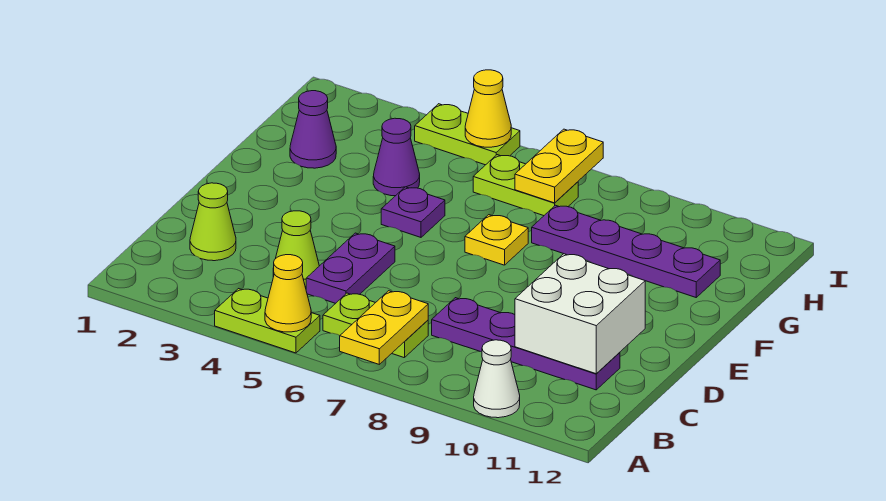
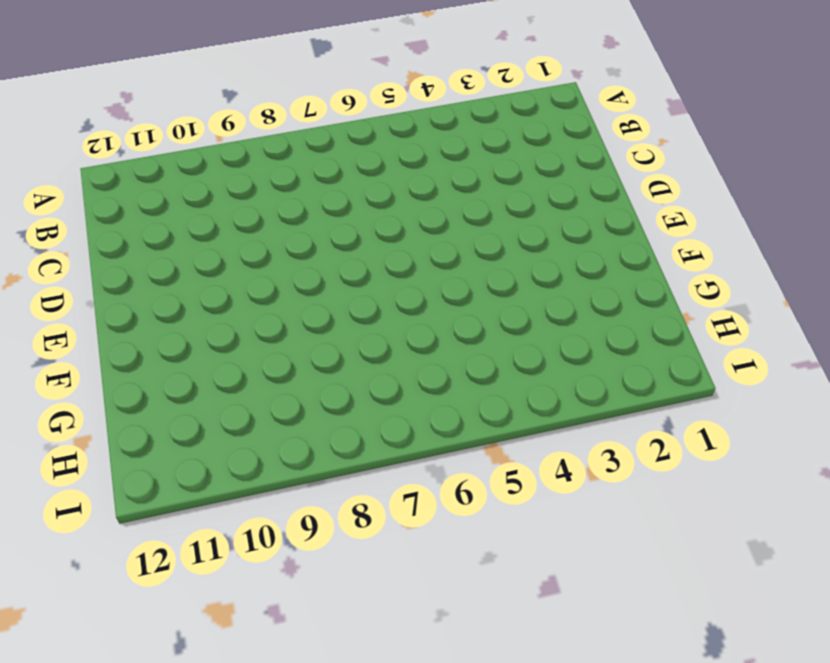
none -> lime 1x2 plate [215,289,320,353]
none -> white 1x1 cone [474,340,520,418]
none -> lime 1x2 plate [323,293,428,358]

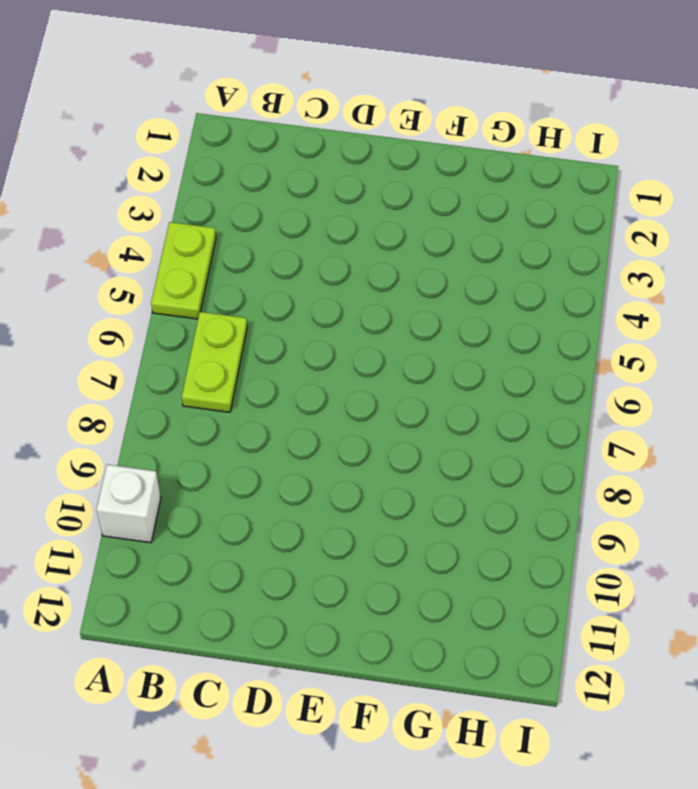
white 1x1 brick [96,465,161,543] -> white 1x1 cone [474,340,520,418]
none -> lime 1x1 cone [190,183,236,261]
none -> lime 1x1 cone [273,211,319,287]
none -> purple 1x2 plate [306,233,395,303]

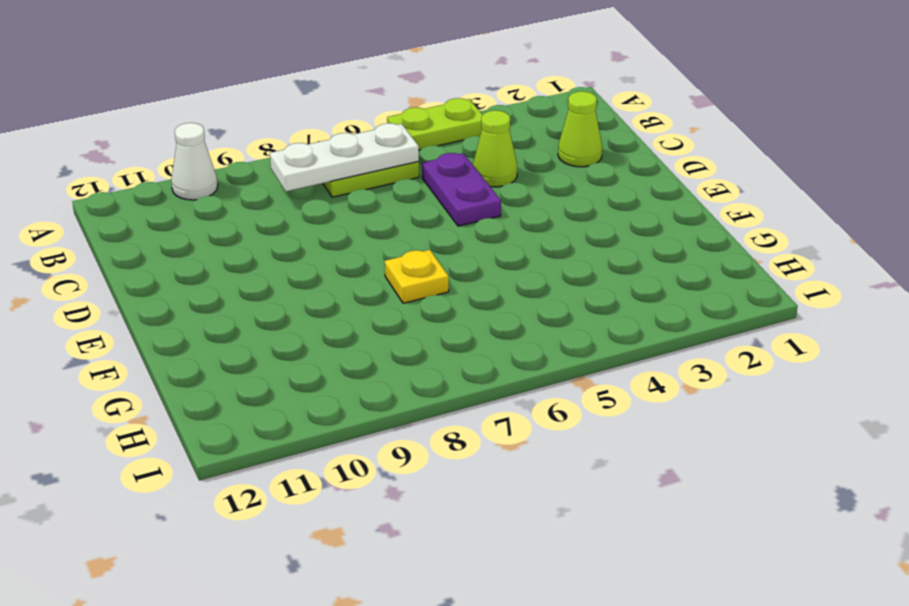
white 1x3 plate [270,123,419,192] -> yellow 1x2 plate [340,291,428,364]
none -> purple 1x4 plate [432,298,620,390]
none -> purple 1x1 plate [381,187,445,237]
none -> purple 1x1 cone [290,91,336,168]

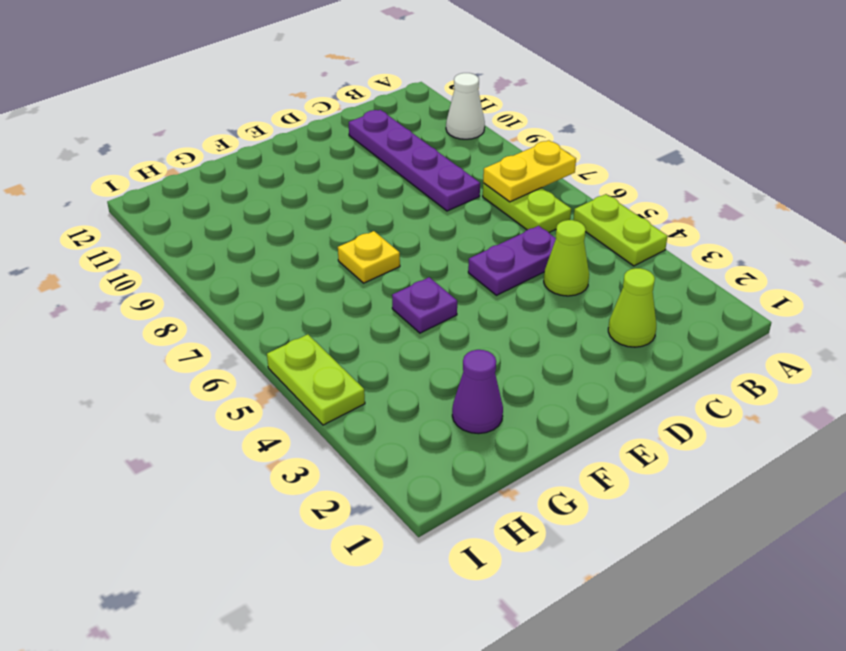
none -> purple 1x1 cone [373,118,420,196]
none -> purple 1x4 plate [532,205,720,297]
none -> lime 1x2 plate [473,155,578,216]

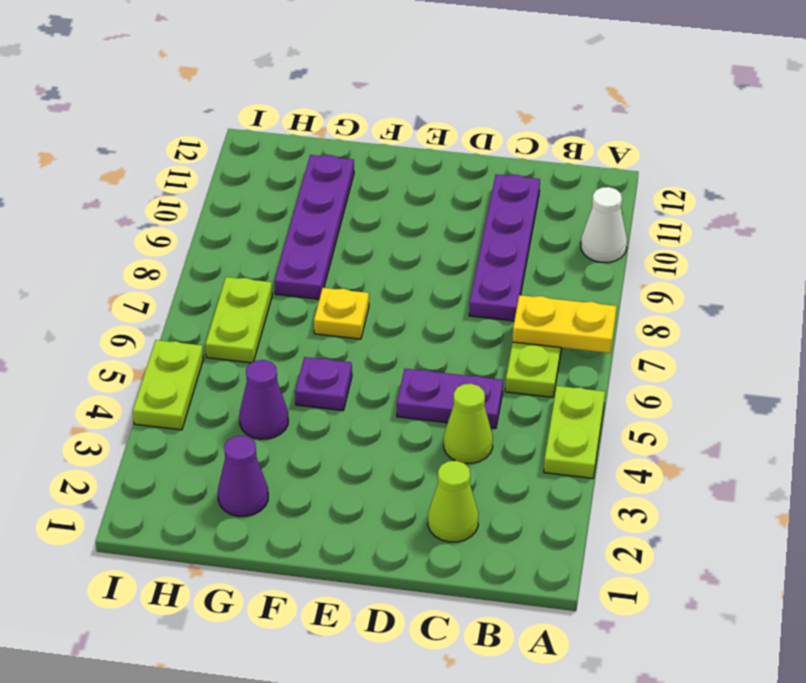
none -> yellow 1x1 cone [265,255,312,332]
none -> white 2x2 brick [515,254,645,374]
none -> yellow 1x2 plate [515,129,603,203]

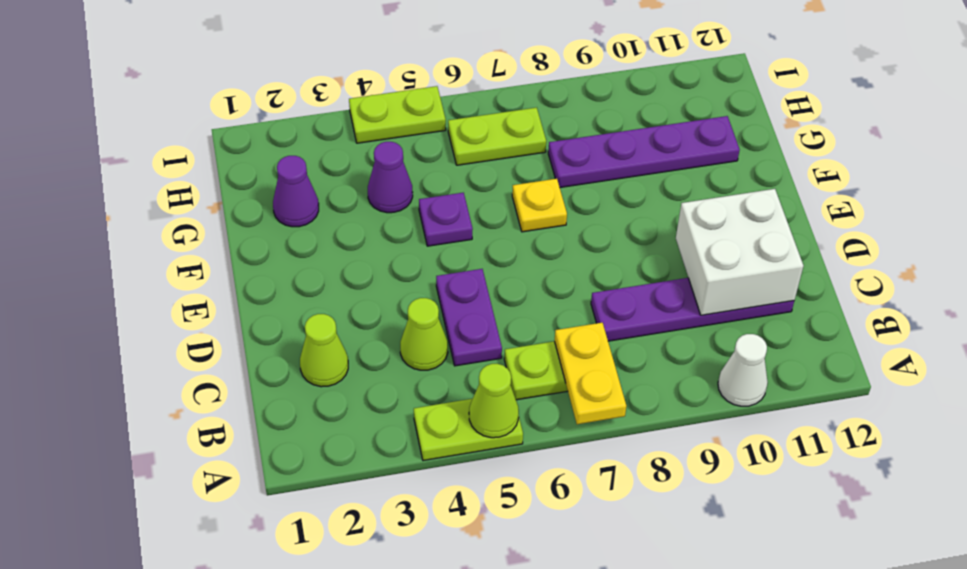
lime 1x1 cone [469,364,519,438] -> yellow 1x1 cone [265,255,312,332]
none -> yellow 1x2 plate [515,129,603,203]
none -> yellow 1x1 cone [465,70,511,147]

